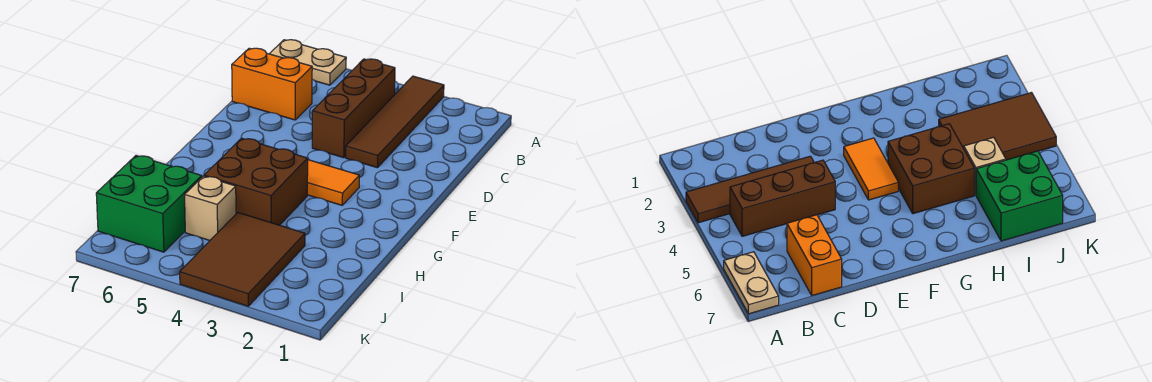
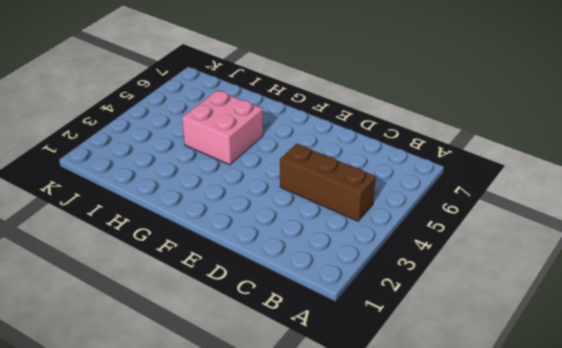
pink 2x2 brick [182,90,263,165] -> brown 2x2 brick [204,138,308,225]
none -> brown 1x4 tile [346,76,444,168]
none -> tan 1x2 plate [270,40,346,85]

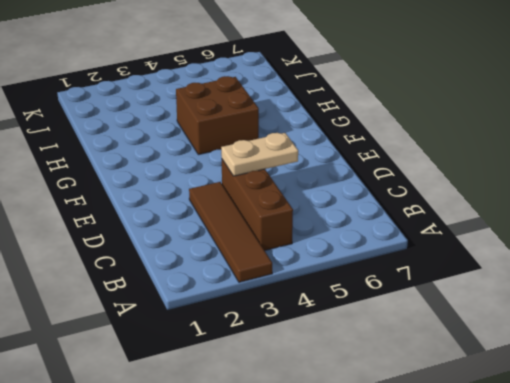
tan 1x2 plate [221,133,298,176] -> tan 1x2 plate moved to [270,40,346,85]
none -> orange 1x2 brick [232,48,312,120]
none -> orange 1x2 tile [307,160,359,205]

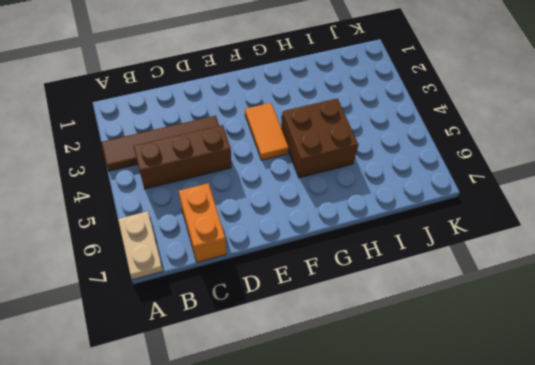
none -> brown 2x3 tile [180,213,305,306]
none -> tan 1x1 brick [185,176,236,241]

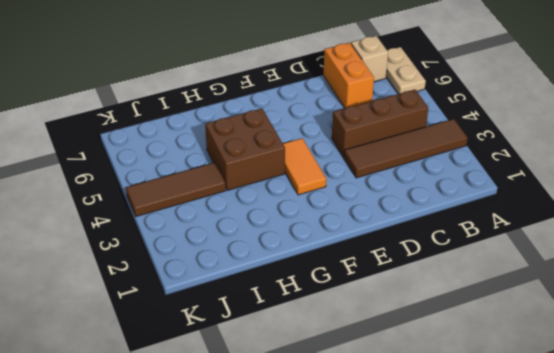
tan 1x1 brick [351,36,388,82] -> tan 1x1 brick moved to [185,176,236,241]
brown 1x3 tile [126,163,226,217] -> brown 2x3 tile [180,213,305,306]
none -> green 2x2 brick [96,156,202,252]

